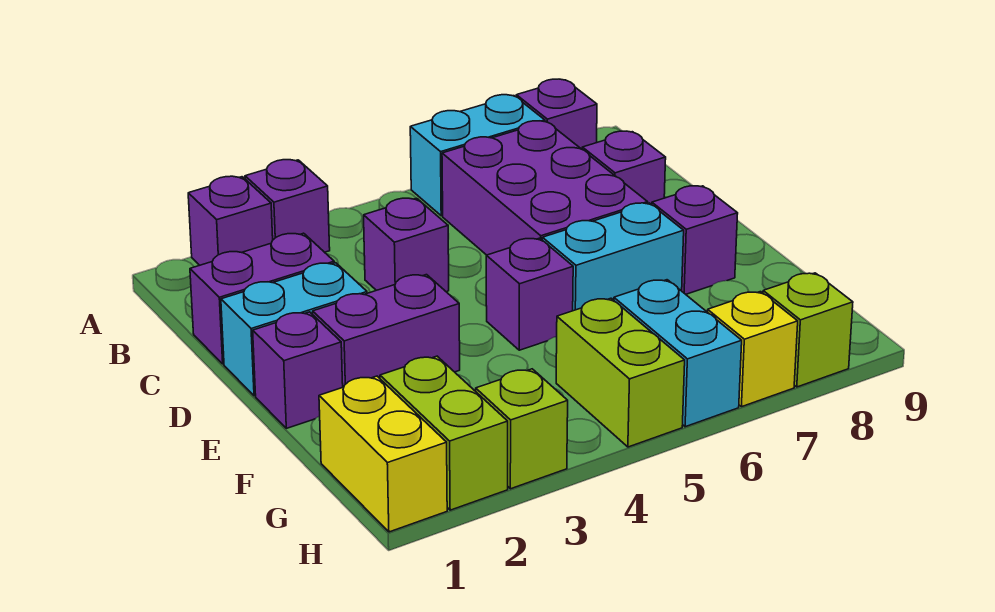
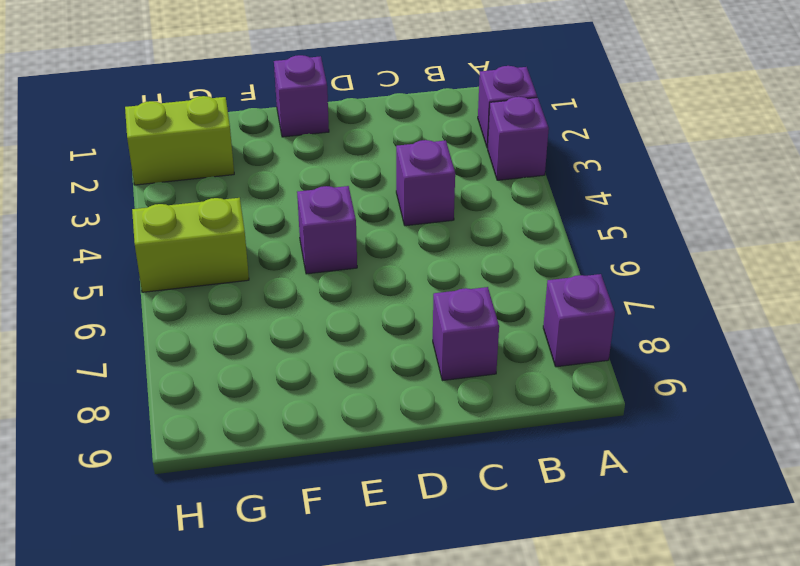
none -> cyan 1x2 brick [410,95,545,216]
none -> purple 2x3 brick [442,121,648,255]
none -> purple 1x2 brick [190,233,334,364]

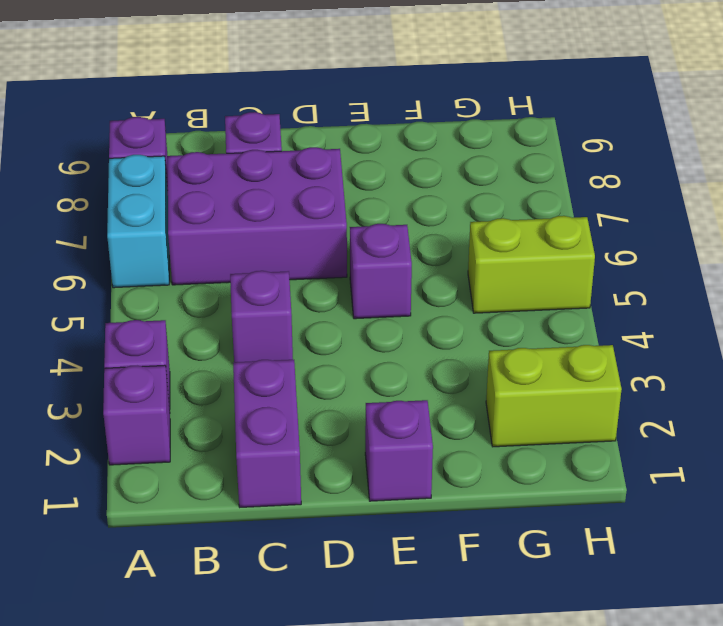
none -> cyan 1x2 brick [221,263,367,396]
none -> purple 1x2 brick [313,275,460,387]
none -> cyan 1x2 brick [542,203,684,311]

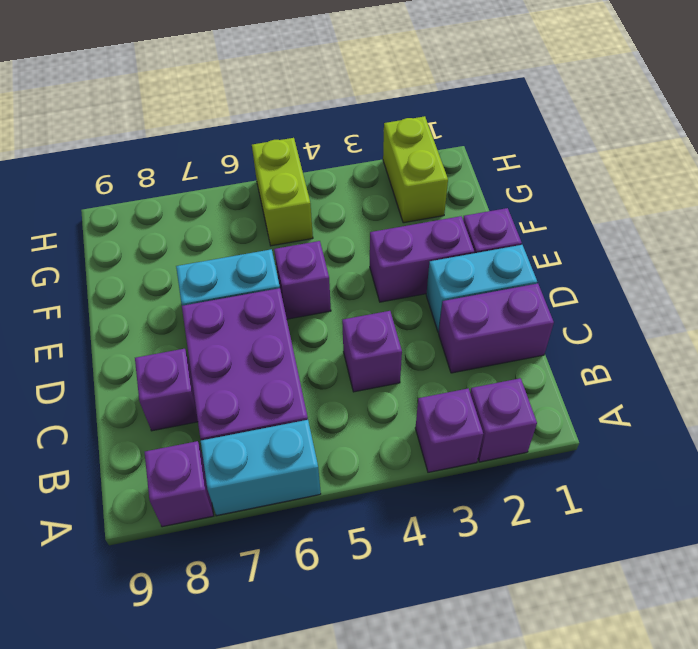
none -> purple 1x1 brick [652,186,738,294]
none -> yellow 1x2 brick [319,376,447,532]
none -> cyan 1x2 brick [614,280,742,427]

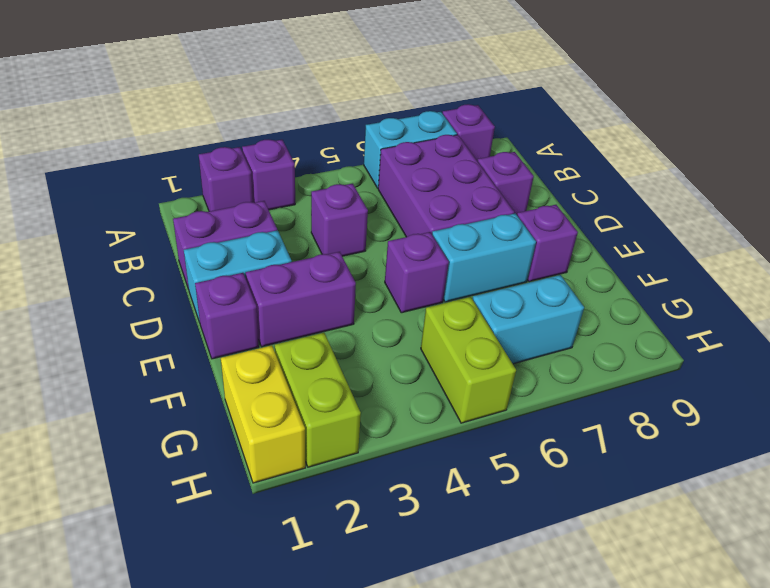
cyan 1x2 brick [473,275,584,364] -> cyan 1x2 brick turned to [614,280,742,427]
none -> lime 1x1 brick [476,369,568,489]
none -> yellow 1x1 brick [708,292,798,407]
none -> lime 1x1 brick [763,273,853,387]

